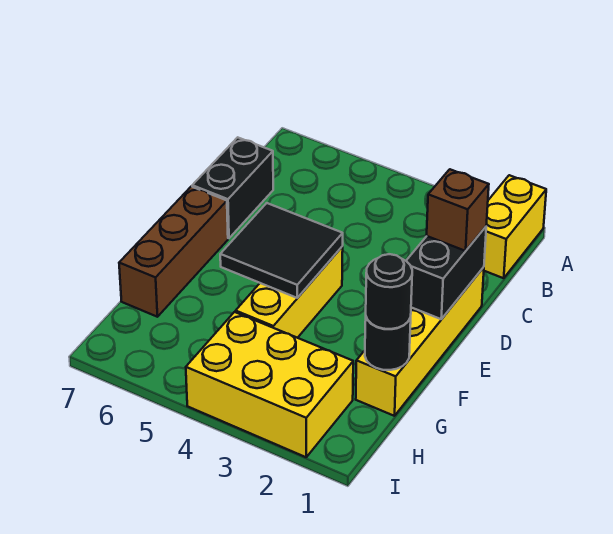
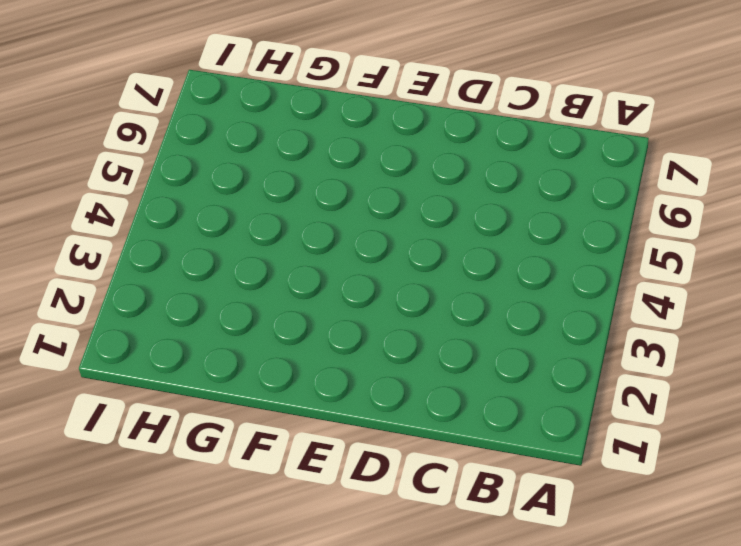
none -> yellow 1x2 brick [484,175,546,278]
none -> black 1x2 brick [192,137,273,238]

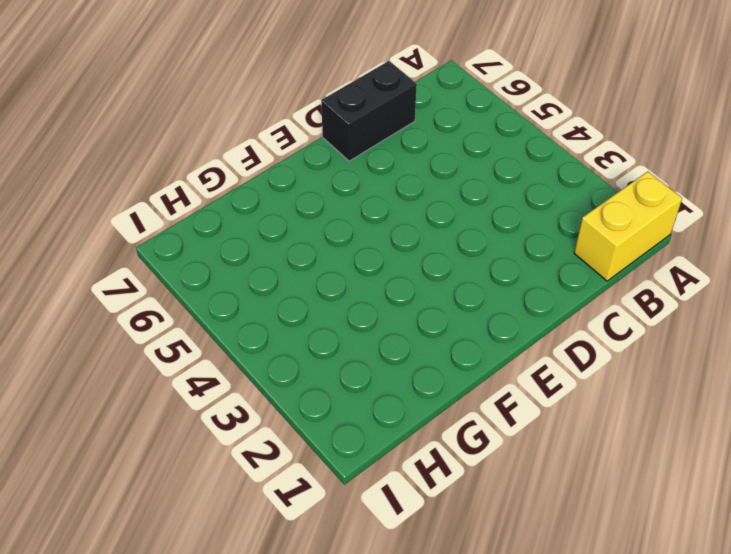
none -> yellow 1x4 brick [356,267,484,416]
none -> yellow 1x3 brick [236,247,343,338]

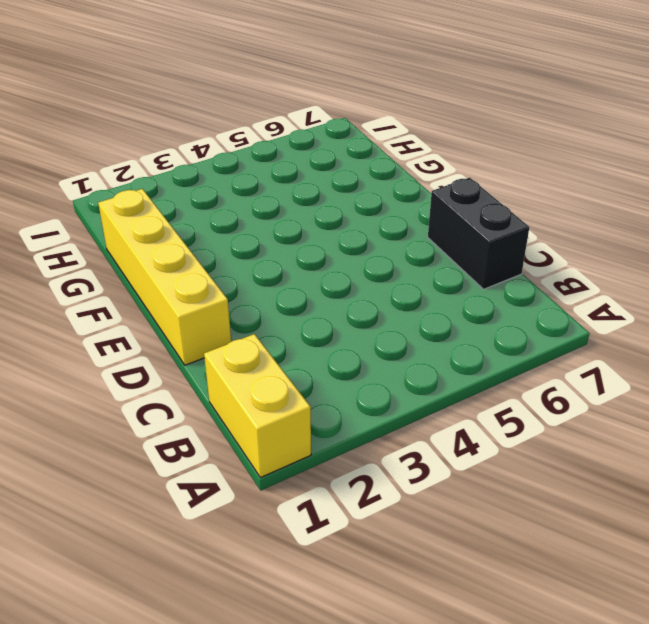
none -> yellow 1x3 brick [236,247,343,338]
none -> brown 1x3 brick [119,187,228,317]

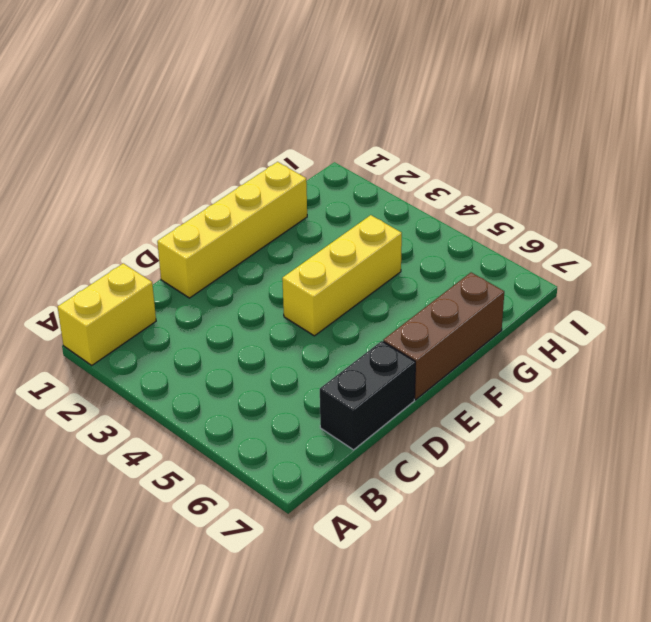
none -> yellow 2x3 brick [186,312,353,457]
none -> black 1x2 brick [406,227,486,319]

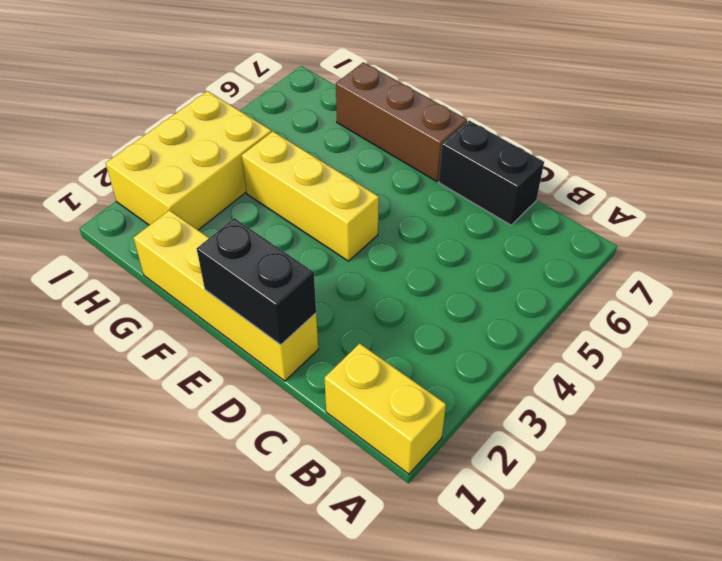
none -> black 2x2 tile [220,203,343,298]
none -> black 1x1 round brick [365,317,411,370]

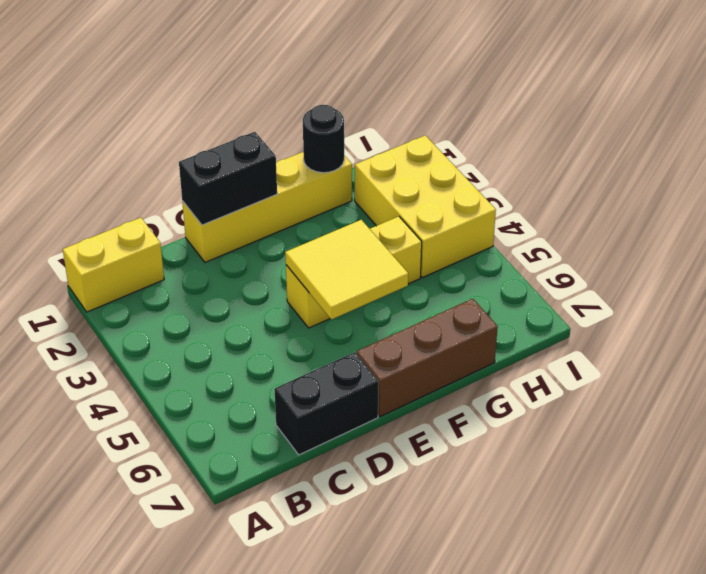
yellow 2x2 tile [285,220,408,319] -> black 2x2 tile [220,203,343,298]
none -> brown 1x1 brick [427,169,489,251]
none -> black 1x1 round brick [366,254,412,329]

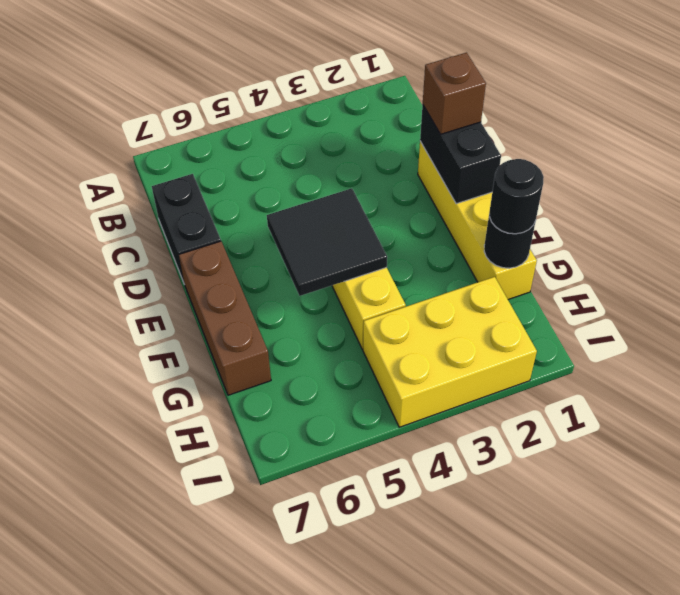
none -> yellow 1x2 brick [484,175,546,278]

